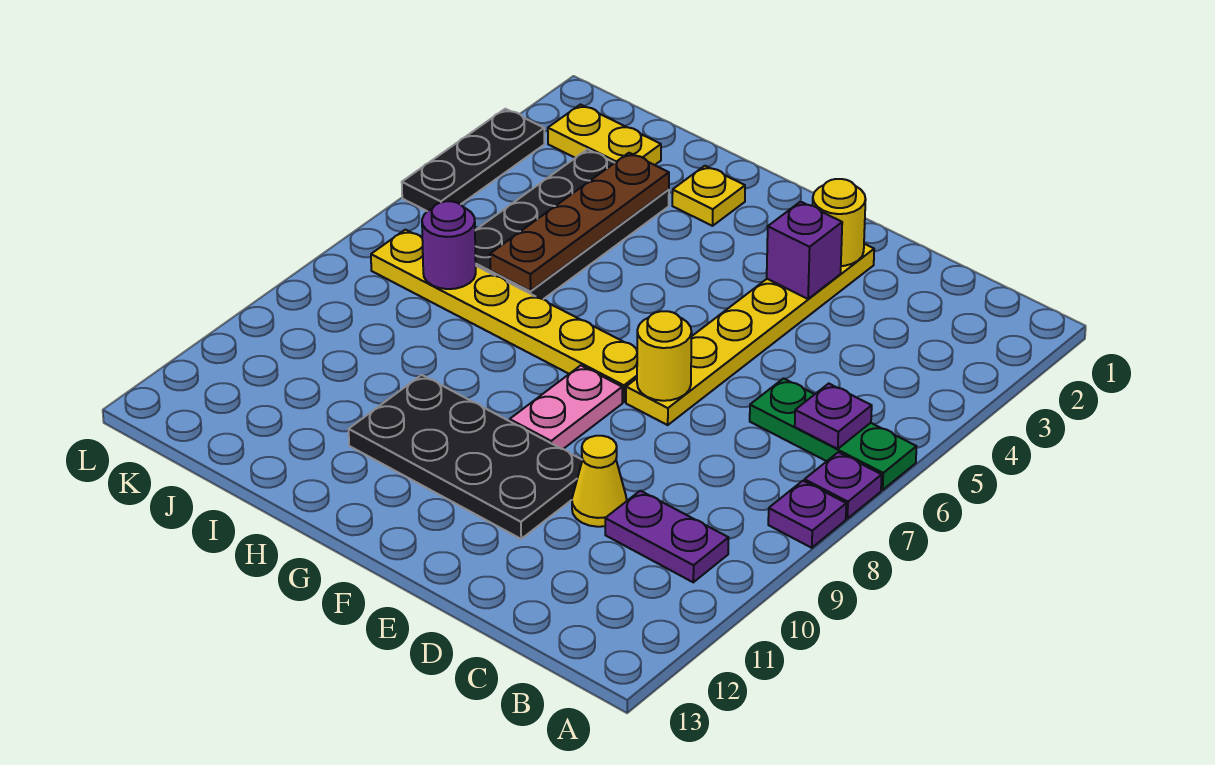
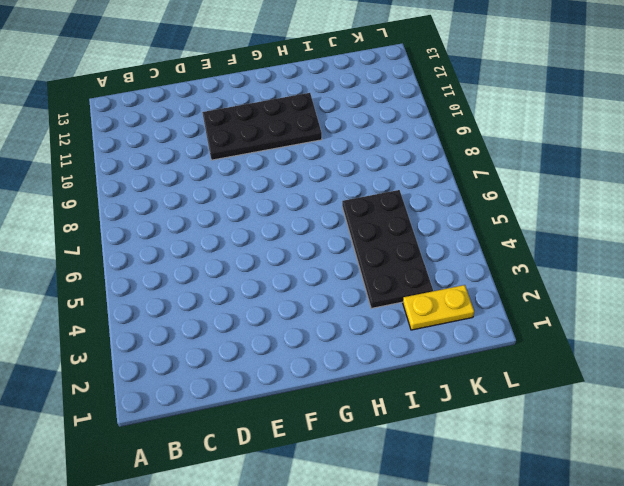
none -> green 1x3 plate [750,378,917,490]
none -> purple 1x1 plate [804,452,882,519]
none -> purple 1x1 plate [768,481,846,548]

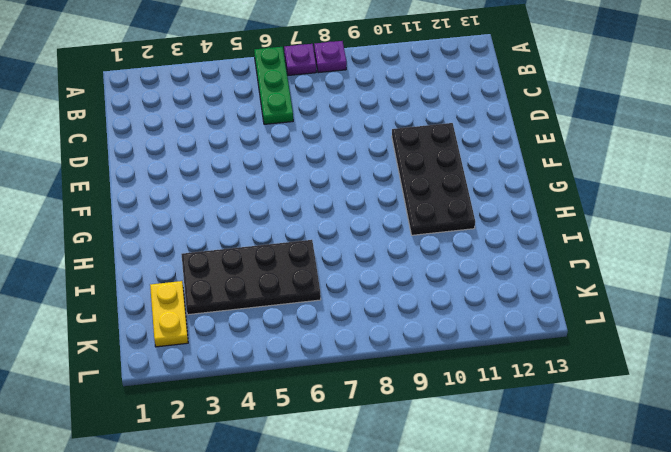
none -> purple 1x2 plate [605,491,729,582]
none -> yellow 1x1 cone [572,436,627,527]
none -> yellow 1x6 plate [626,244,874,425]

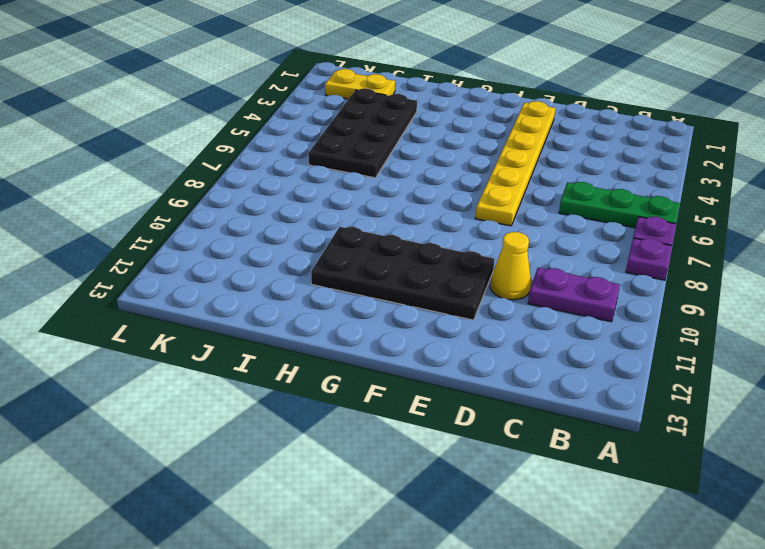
none -> yellow 1x6 plate [371,230,637,402]
none -> pink 1x2 plate [510,365,622,449]
none -> yellow 1x1 plate [672,166,745,226]

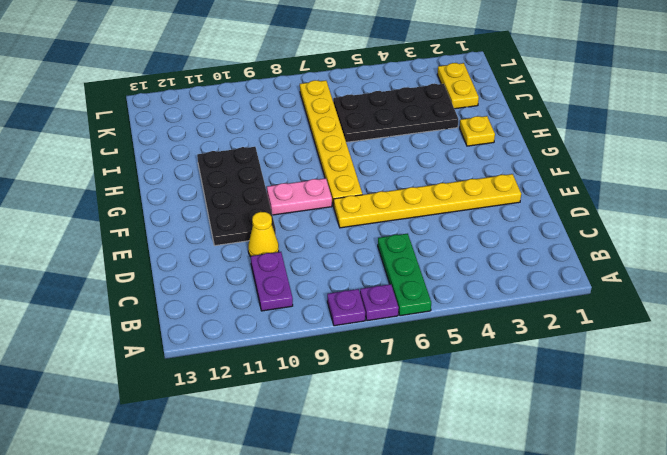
none -> black 1x3 plate [402,109,544,211]
none -> purple 1x1 plate [795,384,872,449]
none -> yellow 1x1 round brick [813,179,866,266]

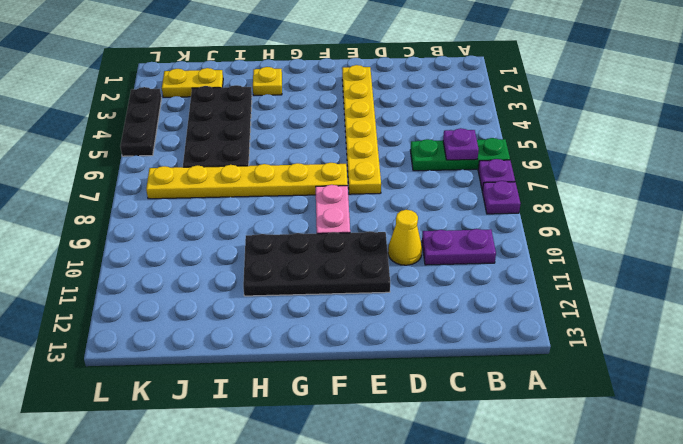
none -> yellow 1x1 round brick [813,179,866,266]
none -> purple 1x1 brick [767,202,842,299]
none -> yellow 1x1 round brick [637,311,692,401]

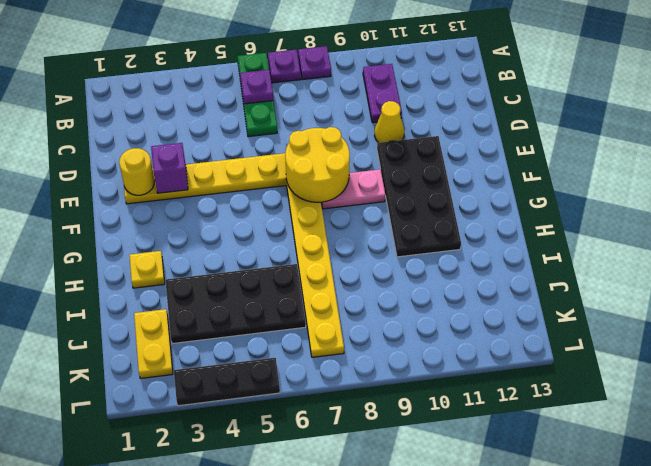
yellow 2x2 round brick [285,127,350,202] -> yellow 1x1 round brick [637,311,692,401]
none -> brown 1x4 plate [490,153,669,291]
none -> purple 1x1 round brick [422,201,476,289]

